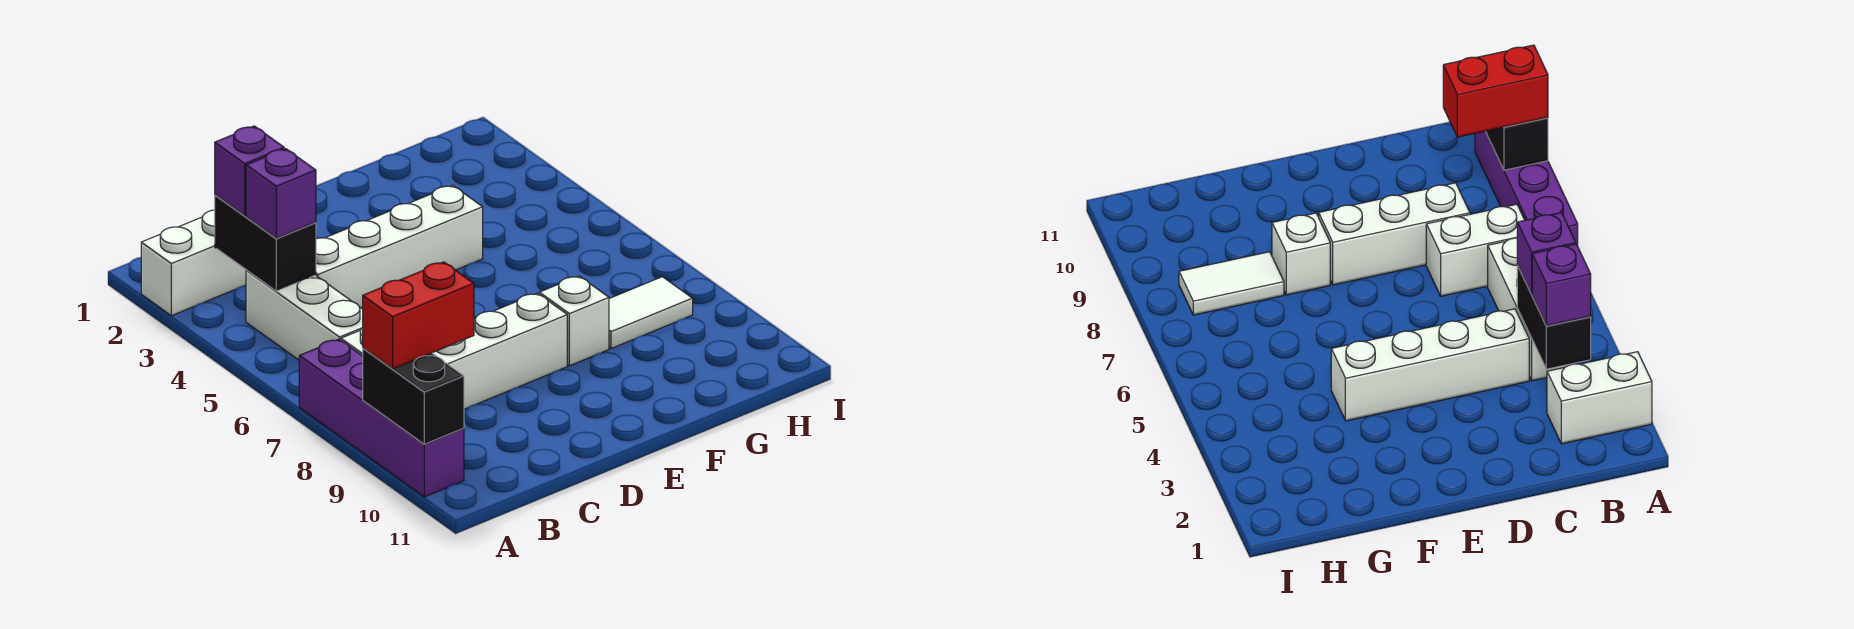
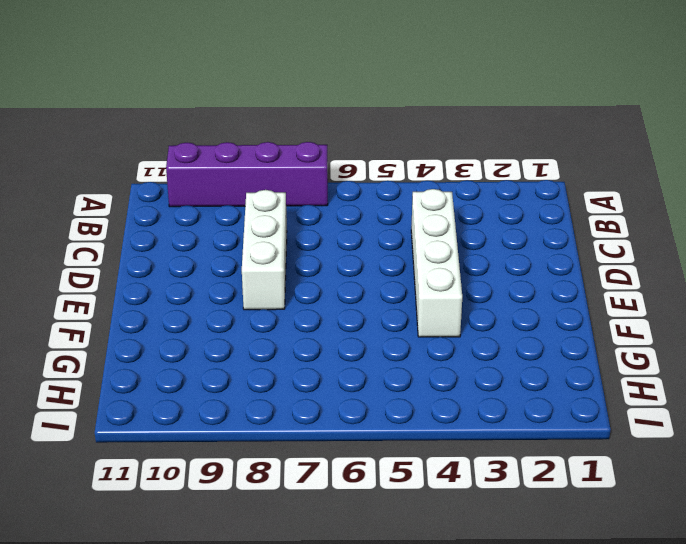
none -> white 1x2 brick [141,210,246,316]
none -> white 1x3 brick [246,270,363,360]
none -> white 1x2 brick [1426,204,1525,296]

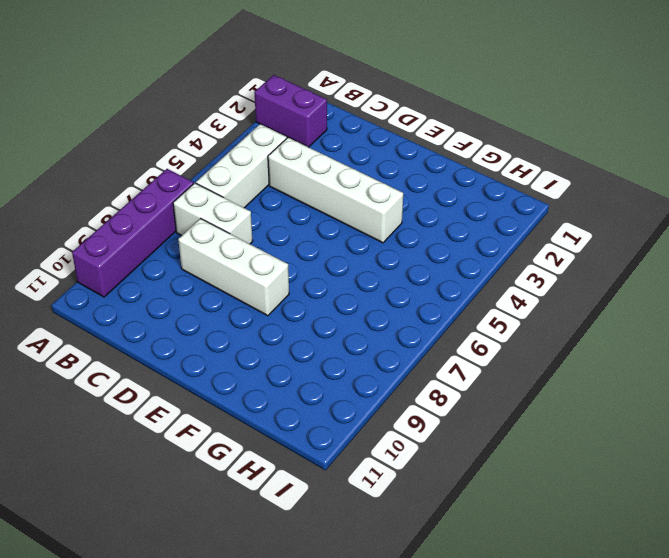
purple 1x2 brick [254,75,327,147] -> white 1x2 brick [141,210,246,316]
none -> white 1x1 brick [539,276,609,366]
none -> white 1x2 tile [609,277,693,349]
none -> black 1x2 brick [363,348,464,444]

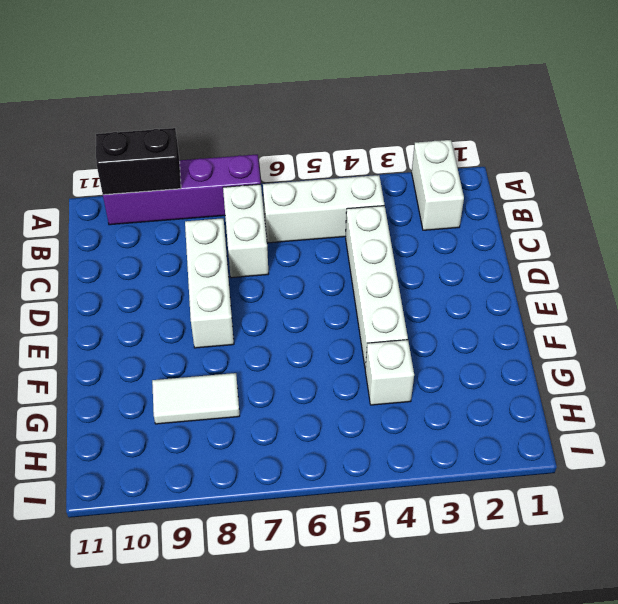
white 1x1 brick [365,340,414,405] -> white 1x1 brick moved to [539,276,609,366]
white 1x2 tile [152,373,240,424] -> white 1x2 tile turned to [609,277,693,349]
none -> black 1x2 brick [215,195,316,291]
none -> red 1x2 brick [362,262,474,369]
none -> purple 1x1 brick [215,126,284,216]

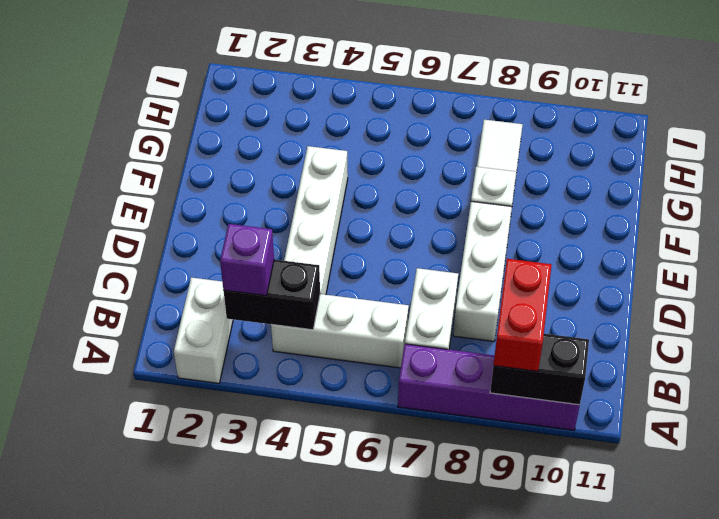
none -> purple 1x1 brick [246,149,316,238]

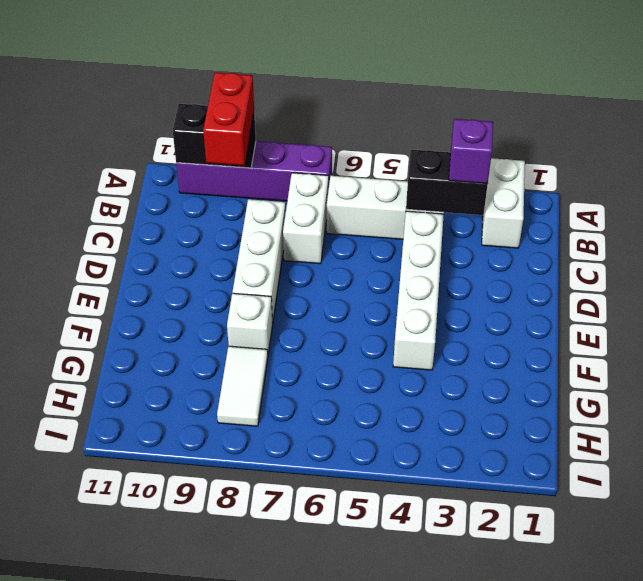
none -> purple 1x1 brick [246,149,316,238]

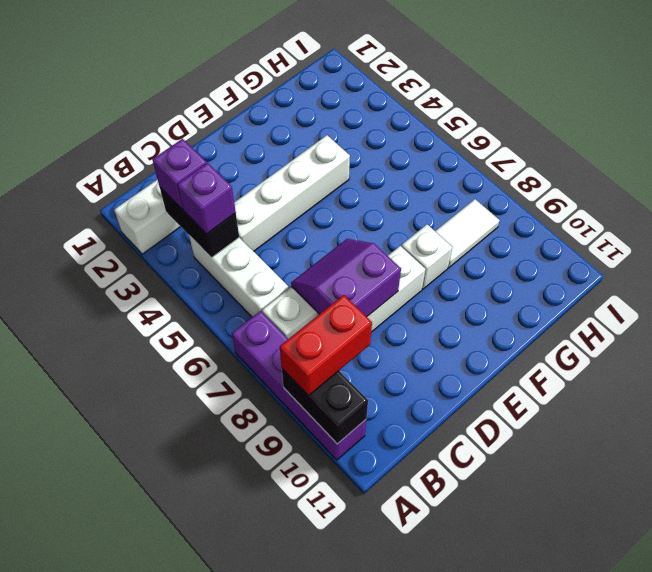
purple 2x2 slope [291,239,401,317] -> none

